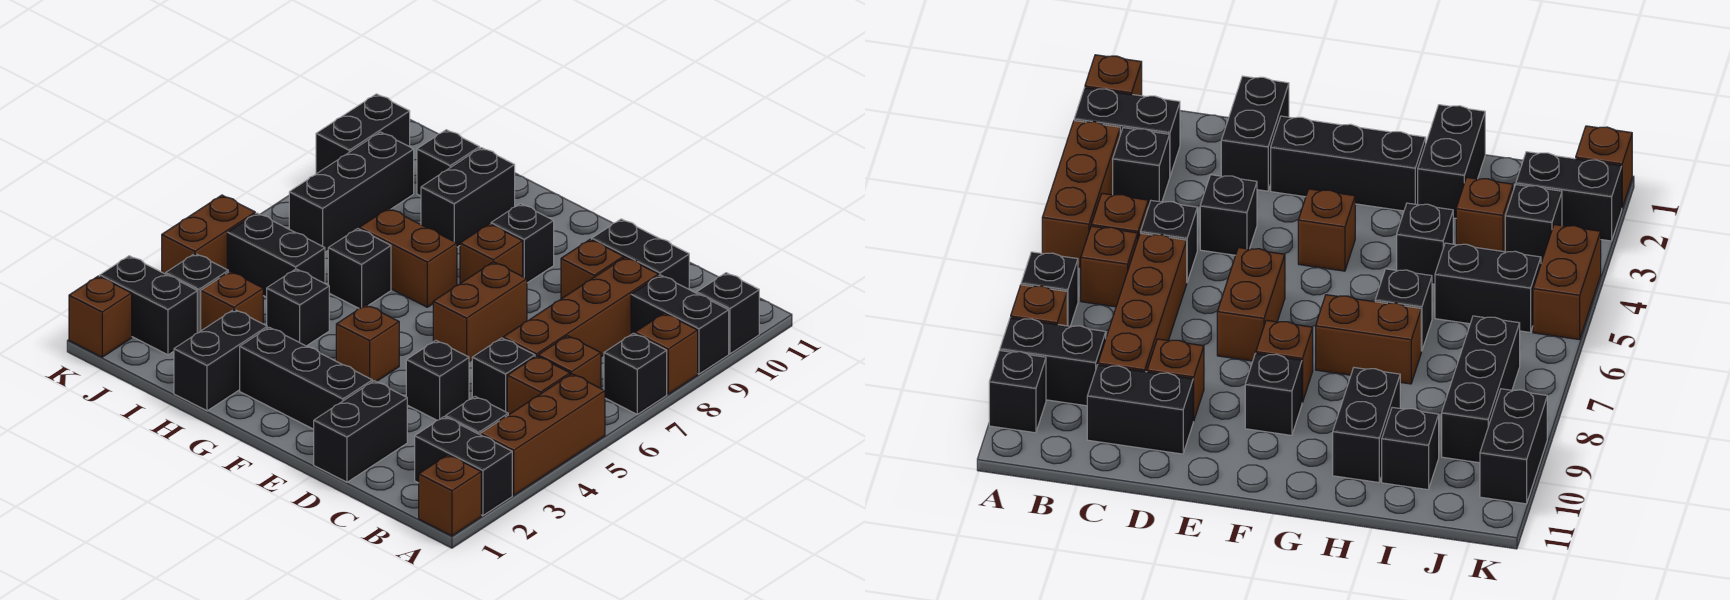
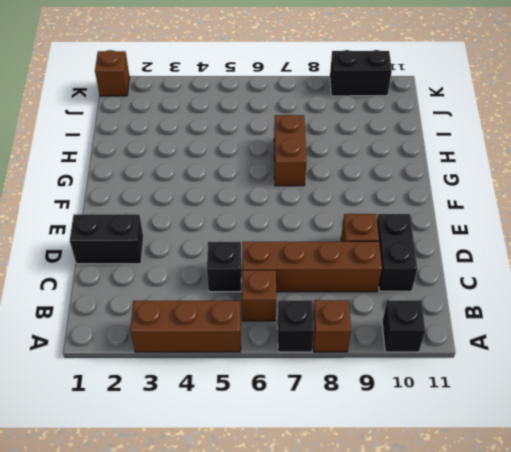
none -> brown 1x1 brick [419,455,481,536]
none -> black 1x2 brick [415,417,512,516]
none -> black 1x2 brick [631,275,729,374]
none -> black 1x1 brick [445,397,508,435]

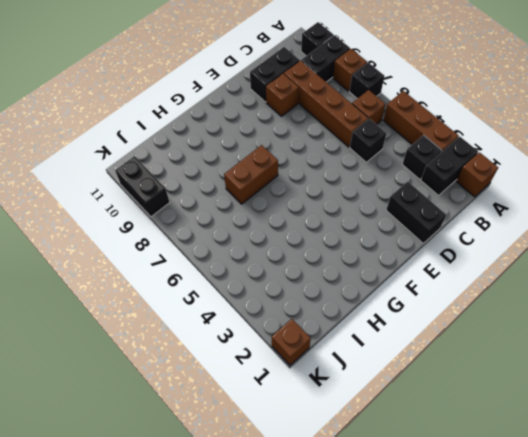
none -> brown 1x1 brick [507,356,570,415]
none -> black 1x1 brick [406,341,469,420]
none -> black 1x3 brick [240,327,372,429]
none -> brown 1x2 brick [433,262,527,362]

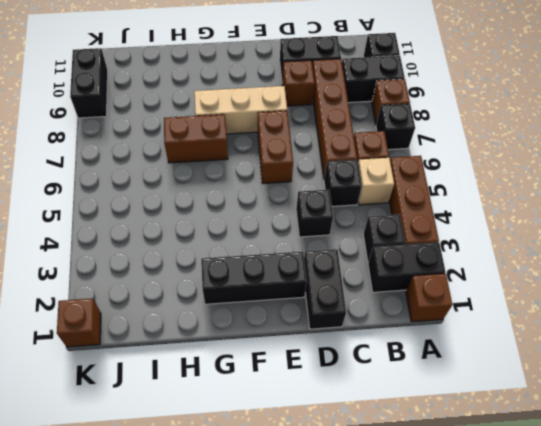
tan 1x1 brick [358,158,394,205] -> brown 1x1 brick [507,356,570,415]
tan 1x3 brick [194,86,287,134] -> brown 1x1 brick [460,224,523,283]
none -> brown 1x1 brick [336,305,399,382]
none -> black 1x1 brick [491,204,554,283]
none -> black 1x2 brick [174,309,267,411]
none -> black 1x1 brick [267,269,329,346]

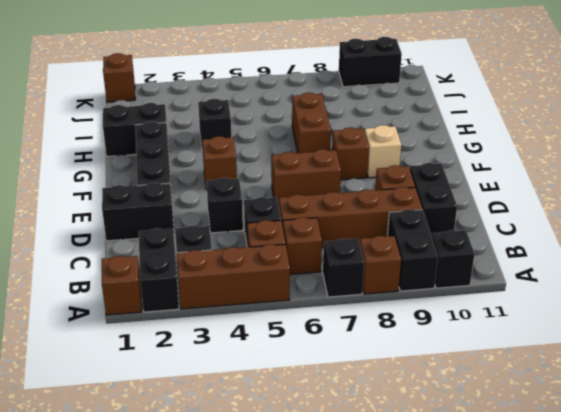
tan 1x1 brick [365,125,402,178] -> black 1x1 brick [491,204,554,283]
none -> black 1x1 brick [328,229,391,308]
none -> black 1x2 brick [421,148,515,247]
none -> brown 1x1 brick [201,271,263,331]
none -> black 1x2 brick [227,213,325,297]

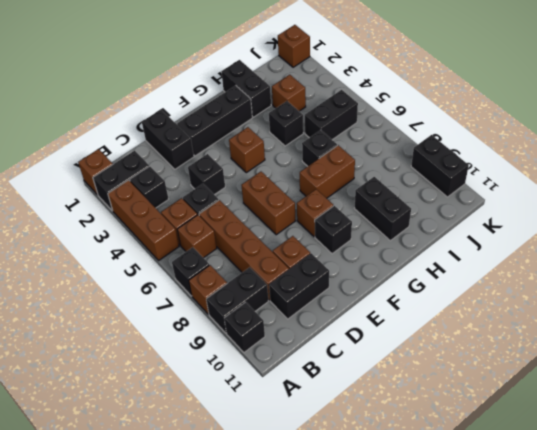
none -> black 1x1 brick [417,130,480,196]
none -> black 1x2 brick [100,256,197,355]
none -> black 1x1 brick [166,254,228,333]
none -> black 1x3 brick [289,132,414,252]

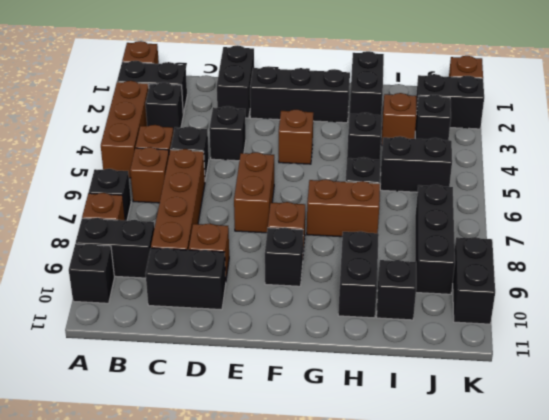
none -> brown 1x2 brick [162,195,255,274]

